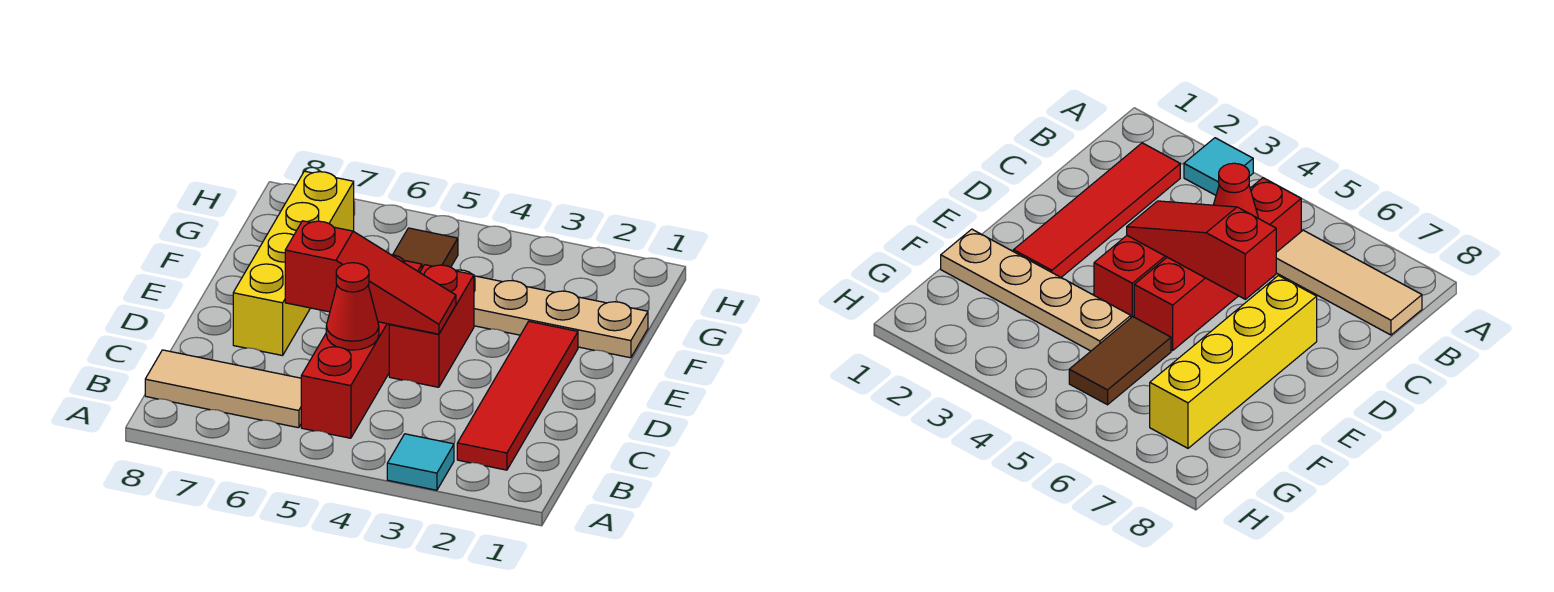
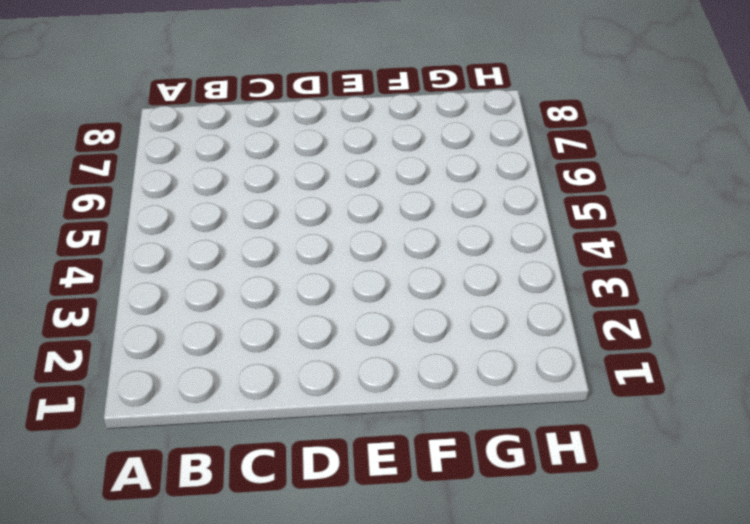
none -> cyan 1x1 tile [387,434,454,490]
none -> red 1x4 tile [457,322,578,470]

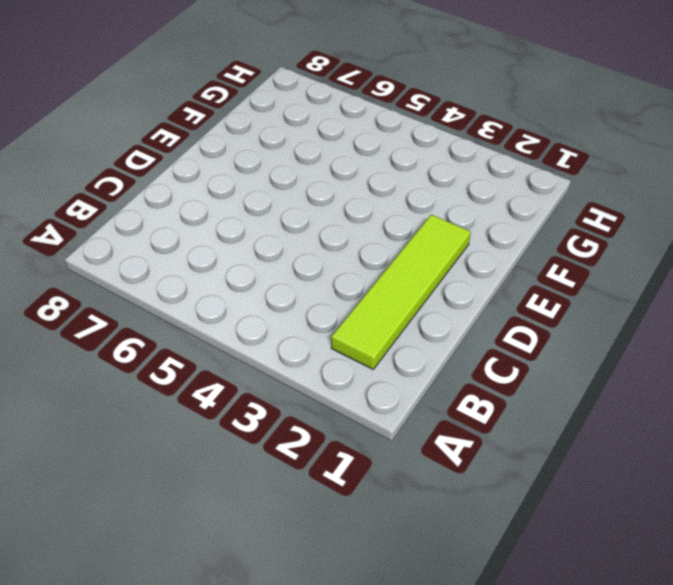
lime 1x4 tile [331,215,471,369] -> red 1x4 tile [457,322,578,470]
none -> cyan 1x1 tile [387,434,454,490]
none -> red 1x4 brick [301,255,422,438]

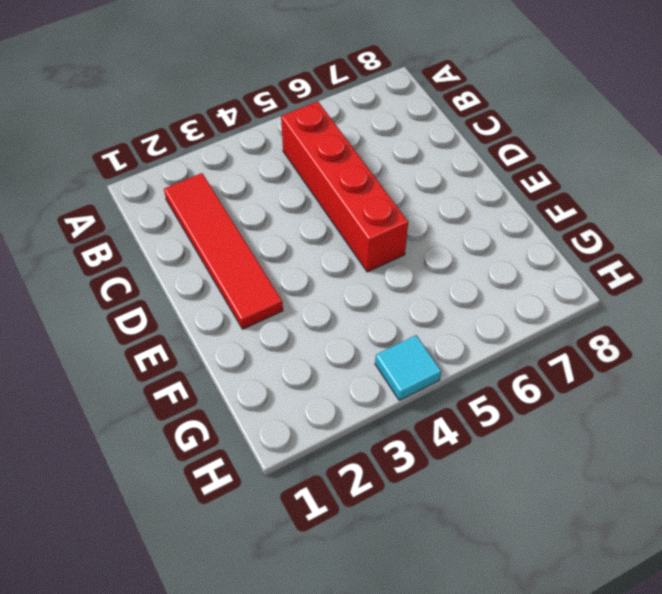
cyan 1x1 tile [375,335,441,400] -> cyan 1x1 tile moved to [387,434,454,490]
none -> tan 1x3 tile [145,350,301,428]
none -> red 1x2 brick [389,265,474,387]

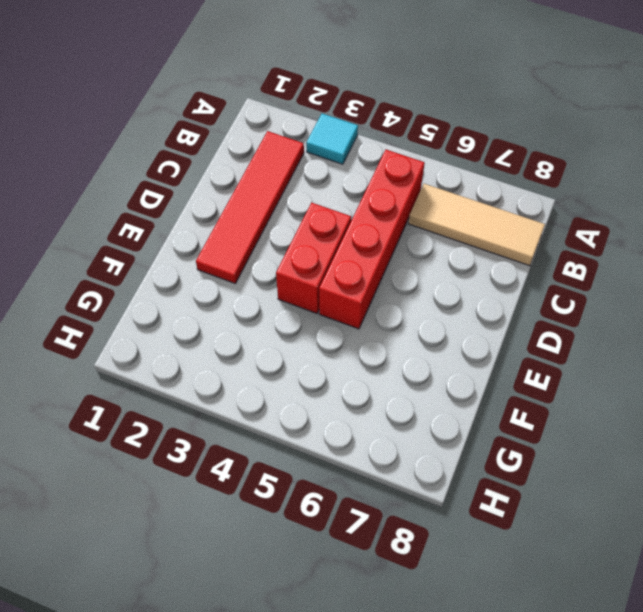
none -> yellow 1x4 brick [233,171,354,356]
none -> tan 1x4 plate [455,270,648,358]

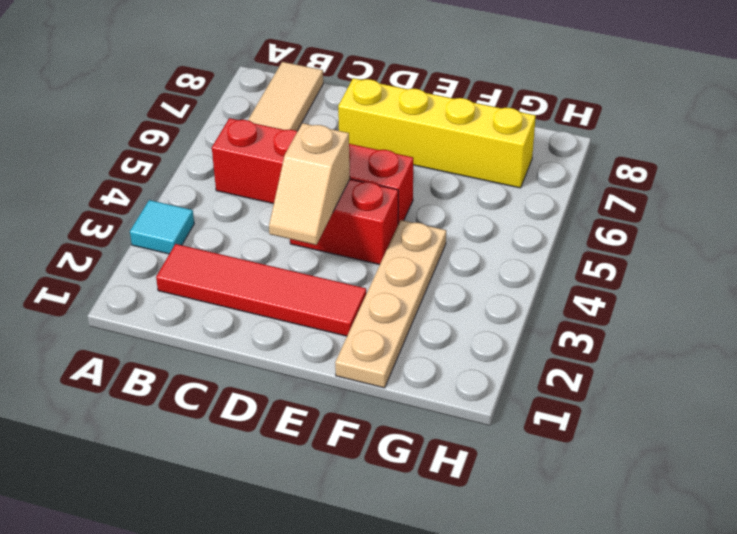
tan 1x2 slope [269,123,350,245] -> red 1x3 slope [285,221,456,334]
none -> brown 1x2 tile [393,228,458,268]
none -> red 1x1 cone [326,263,379,350]

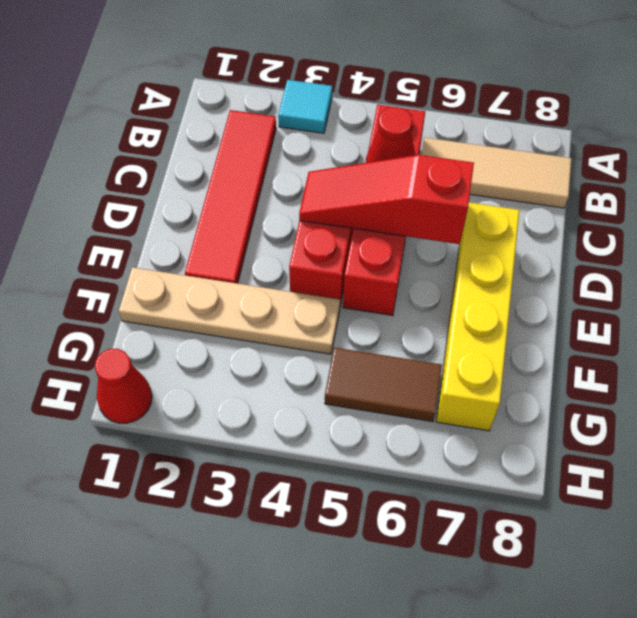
brown 1x2 tile [325,347,442,422] -> brown 1x2 tile turned to [393,228,458,268]
red 1x1 cone [95,349,152,423] -> none

